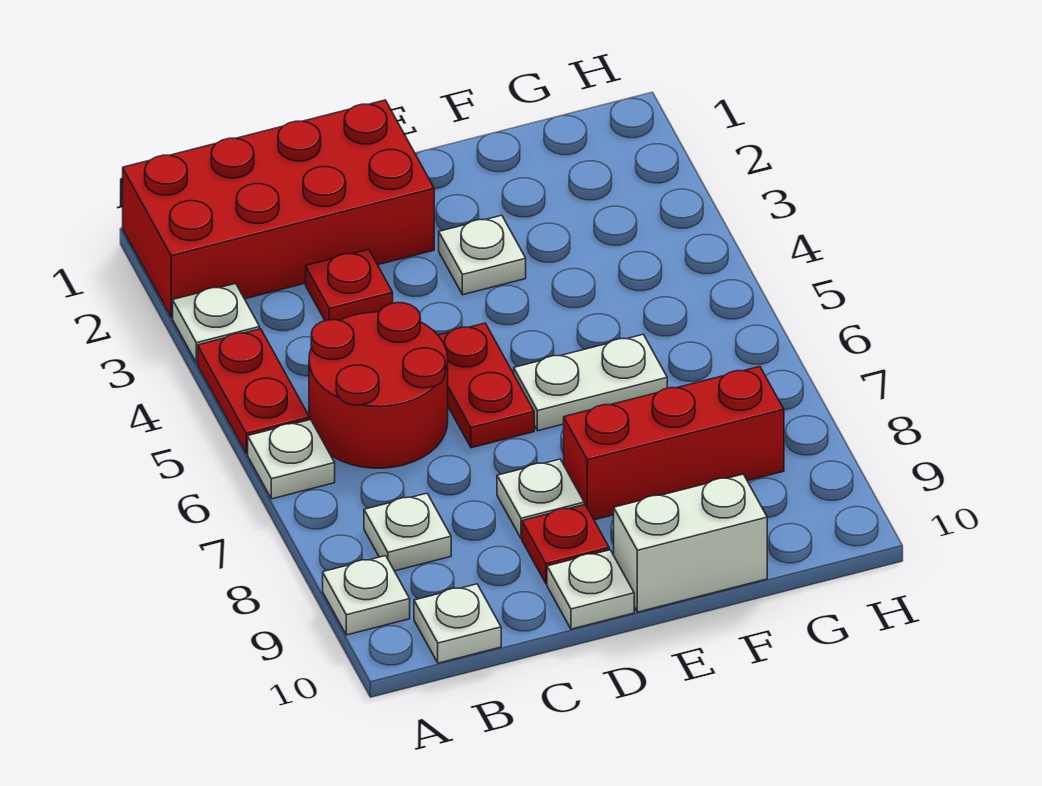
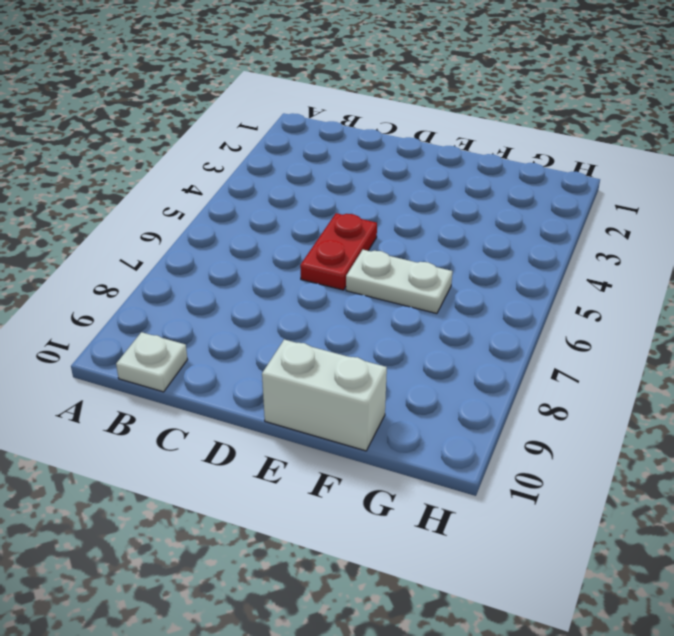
none -> red 2x4 brick [123,100,434,318]
none -> white 1x1 plate [173,284,260,363]
none -> red 1x2 plate [198,329,310,454]

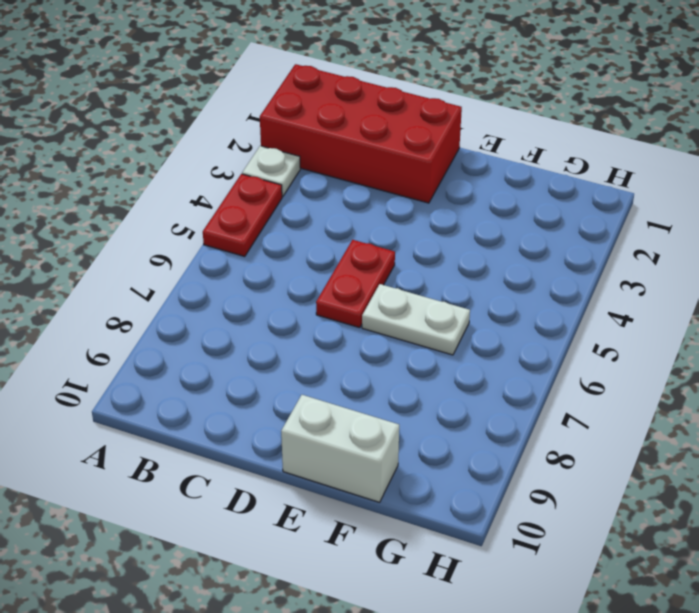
none -> white 1x1 plate [248,420,335,499]
none -> white 1x1 plate [323,556,410,635]
none -> red 2x2 round brick [309,303,448,468]

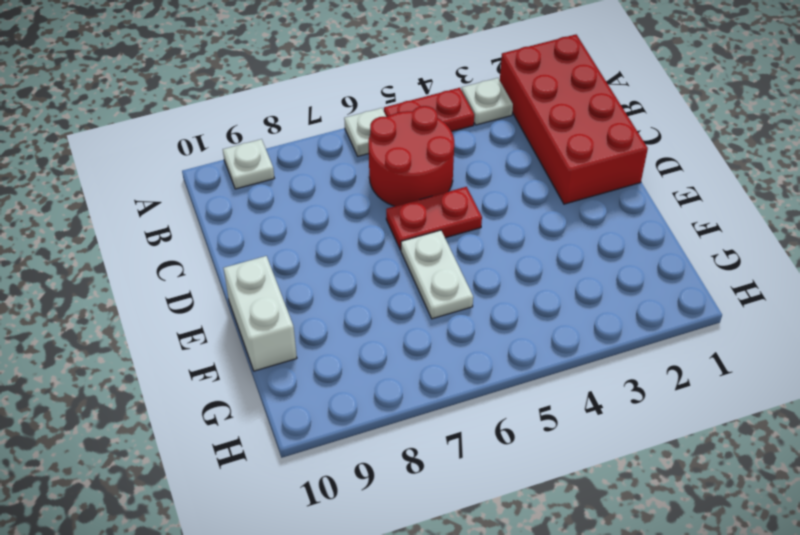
none -> white 1x1 plate [364,493,451,571]
none -> white 1x1 plate [414,584,501,663]
none -> red 1x1 plate [306,249,393,321]

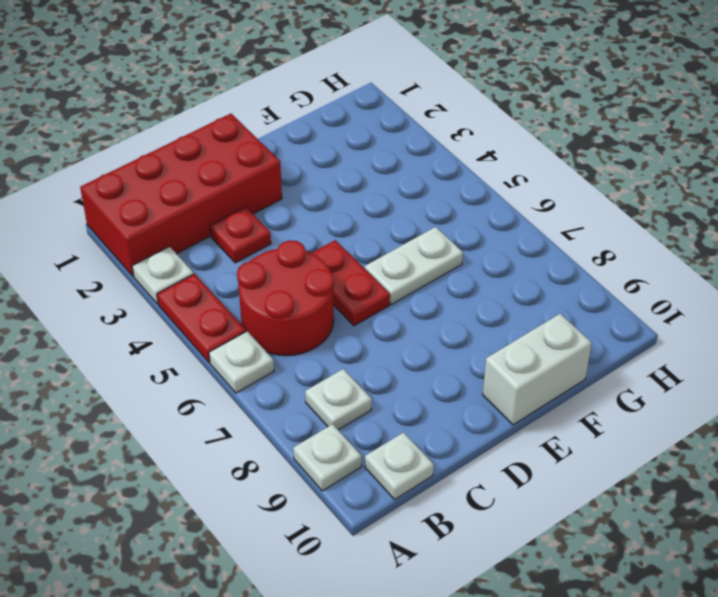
none -> white 1x1 plate [497,459,584,538]
none -> red 1x1 plate [522,505,609,584]
none -> white 1x1 plate [547,550,634,629]

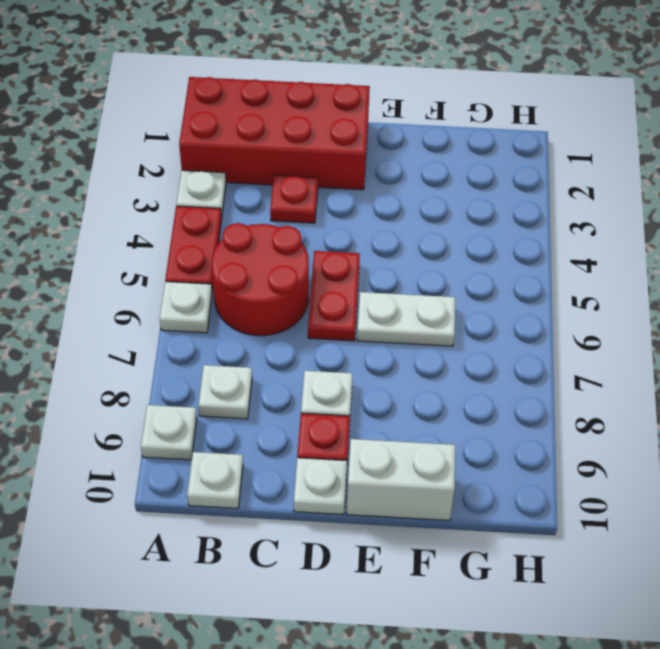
none -> white 1x1 plate [439,215,526,295]
none -> red 1x3 brick [564,367,784,520]

